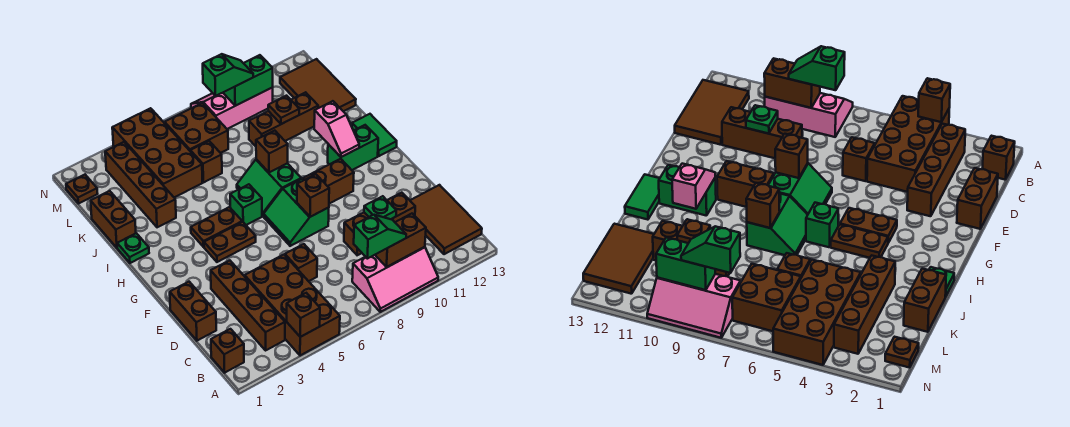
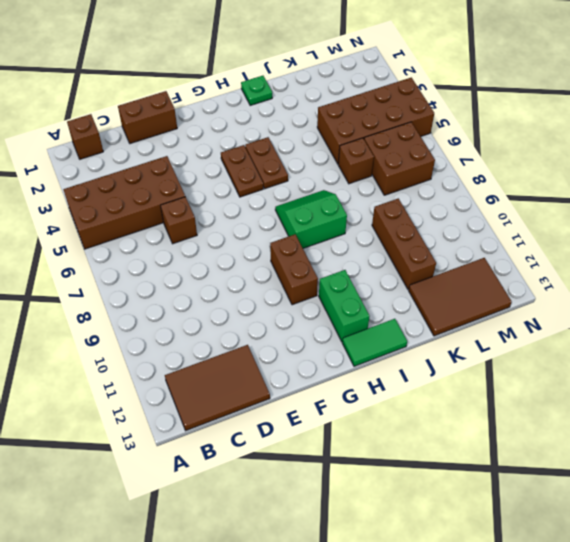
none -> pink 2x3 slope [352,247,438,312]
none -> brown 1x4 brick [211,260,285,350]
none -> brown 1x3 brick [344,193,415,255]
none -> green 2x2 slope [264,179,329,246]

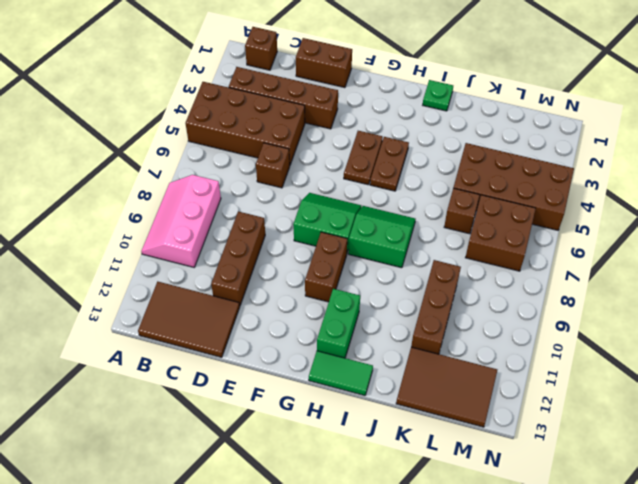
none -> green 1x1 brick [230,184,262,225]
none -> brown 1x2 brick [91,191,136,248]
none -> brown 1x4 brick [105,142,176,227]
none -> brown 1x1 plate [66,175,98,204]

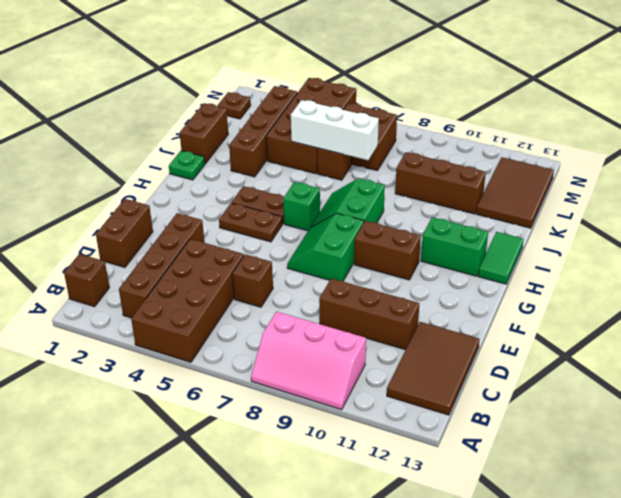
white 1x3 brick [291,100,379,160] -> none
none -> pink 2x3 slope [191,87,273,129]
none -> brown 1x1 brick [287,293,320,337]
none -> brown 1x2 brick [375,214,426,267]
none -> green 1x1 plate [364,196,396,219]

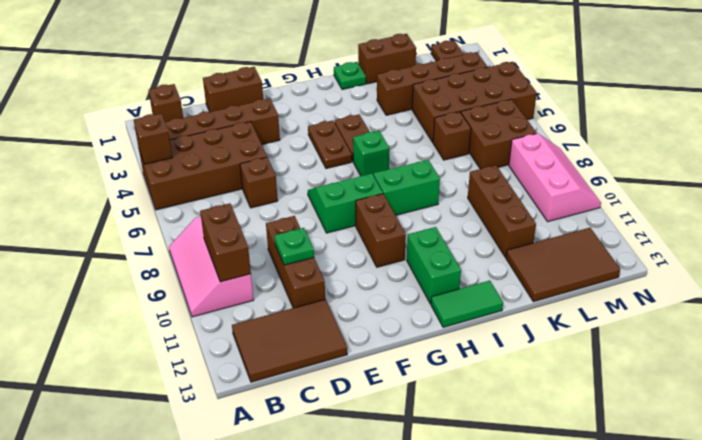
none -> brown 1x1 brick [297,174,329,217]
none -> pink 1x2 slope [314,101,359,157]
none -> brown 1x1 brick [256,131,288,172]
none -> brown 1x1 plate [268,96,299,124]

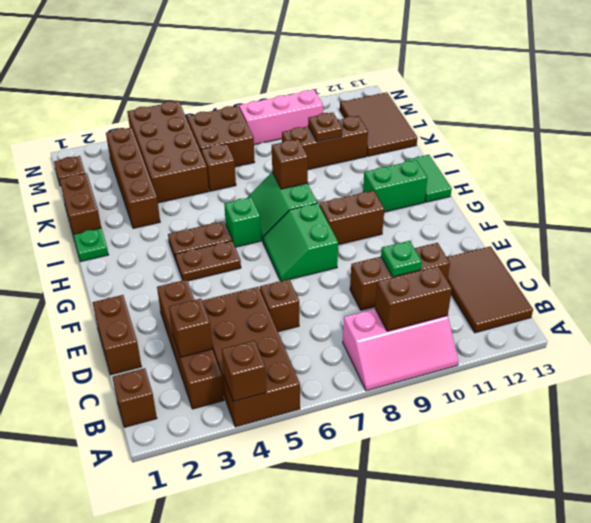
brown 1x1 brick [169,299,212,357] -> brown 1x1 brick moved to [297,174,329,217]
none -> pink 1x2 slope [314,101,359,157]
none -> green 1x2 brick [223,55,273,106]
none -> green 1x2 slope [354,215,406,259]
none -> green 1x2 slope [203,54,253,96]

